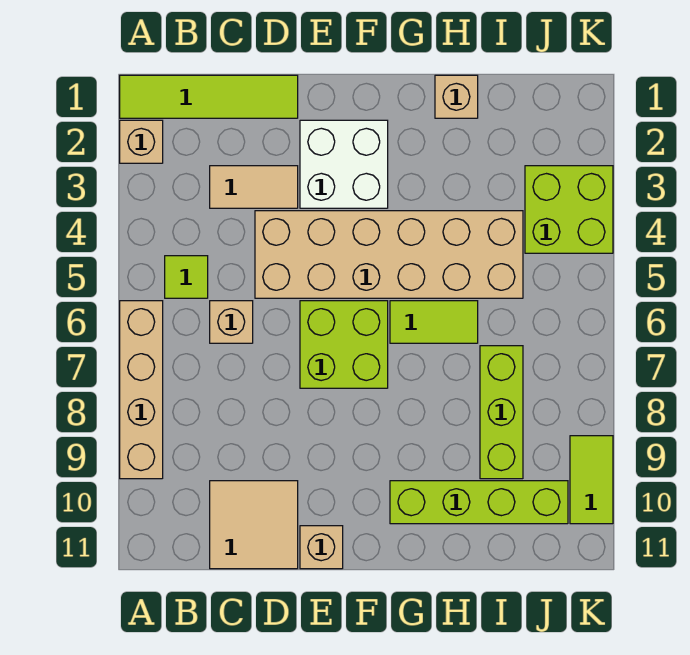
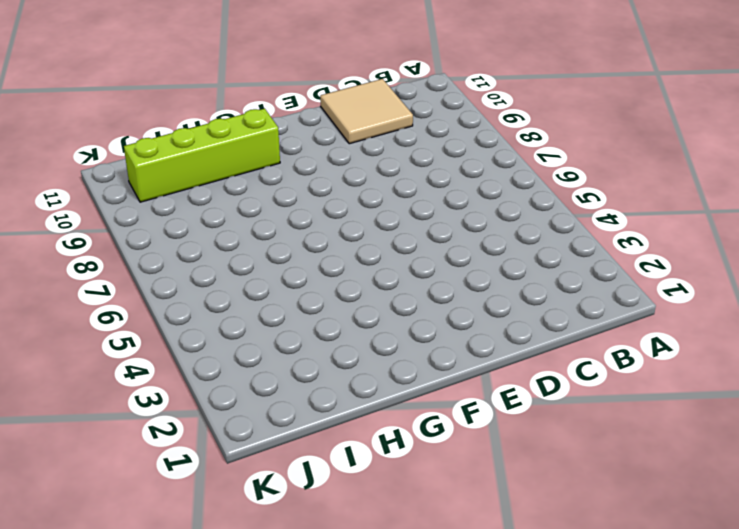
none -> lime 1x4 tile [120,75,298,118]
none -> tan 1x1 brick [120,120,163,163]
none -> tan 1x4 brick [120,301,163,479]

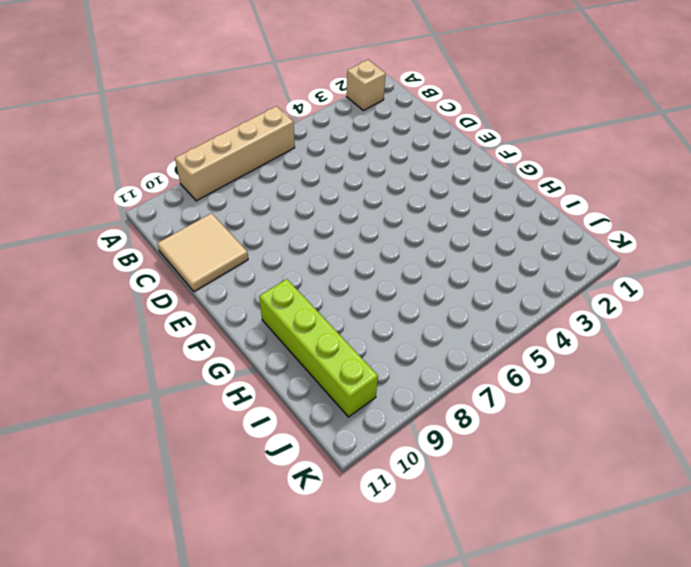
none -> lime 1x4 tile [120,75,298,118]
none -> lime 1x1 tile [165,256,208,298]
none -> tan 1x2 tile [210,166,298,208]

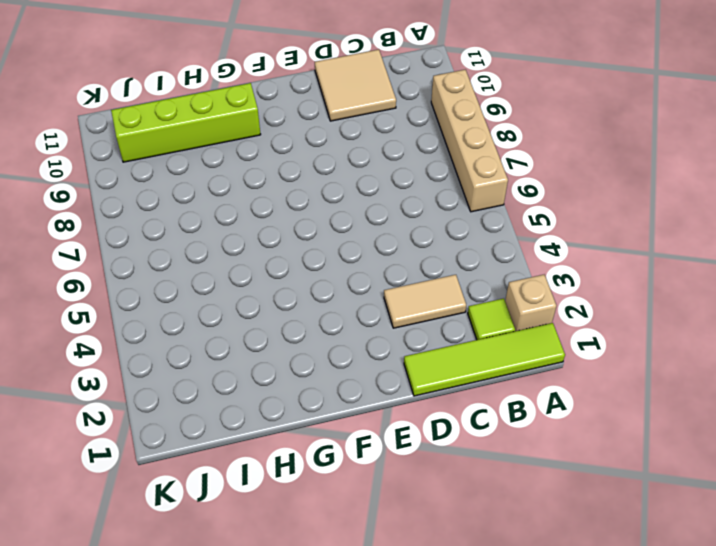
lime 1x1 tile [468,298,515,340] -> lime 1x1 tile moved to [165,256,208,298]
none -> tan 1x1 brick [210,301,253,343]
none -> tan 2x6 brick [255,211,523,298]
none -> white 2x2 brick [300,120,388,208]

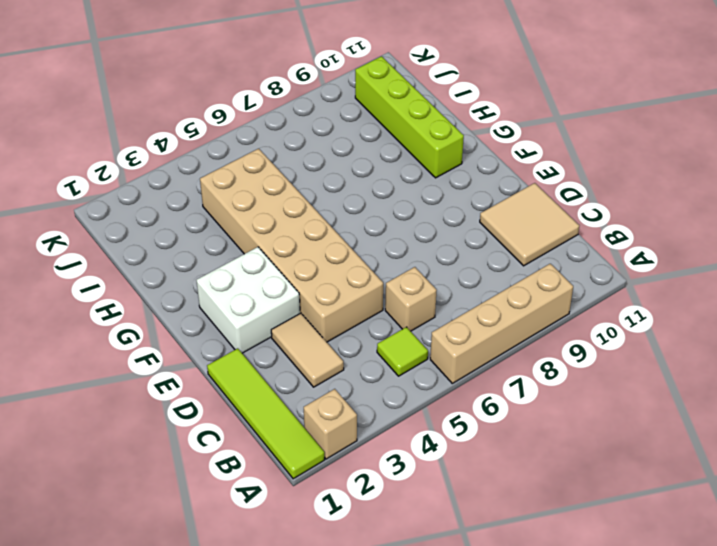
none -> lime 2x2 brick [300,301,388,388]
none -> tan 1x1 brick [300,526,343,569]
none -> lime 1x2 tile [390,301,478,343]

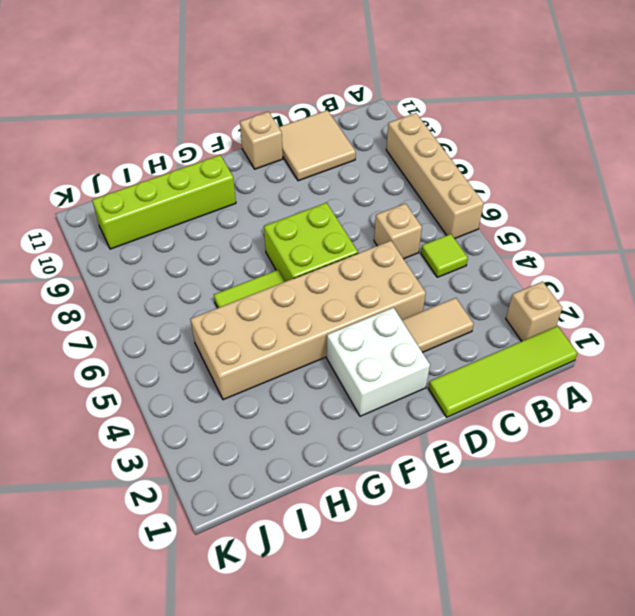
none -> tan 1x1 brick [435,75,478,118]
none -> lime 1x3 brick [480,346,523,479]
none -> lime 2x2 brick [525,166,613,253]

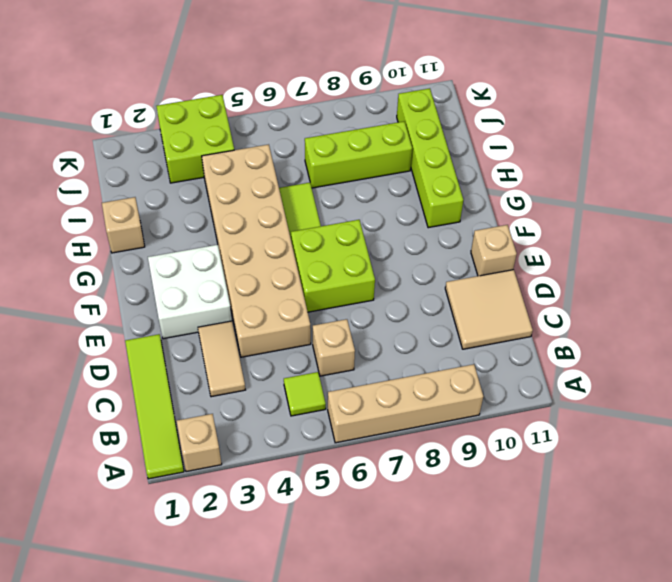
none -> lime 1x2 tile [570,436,613,524]

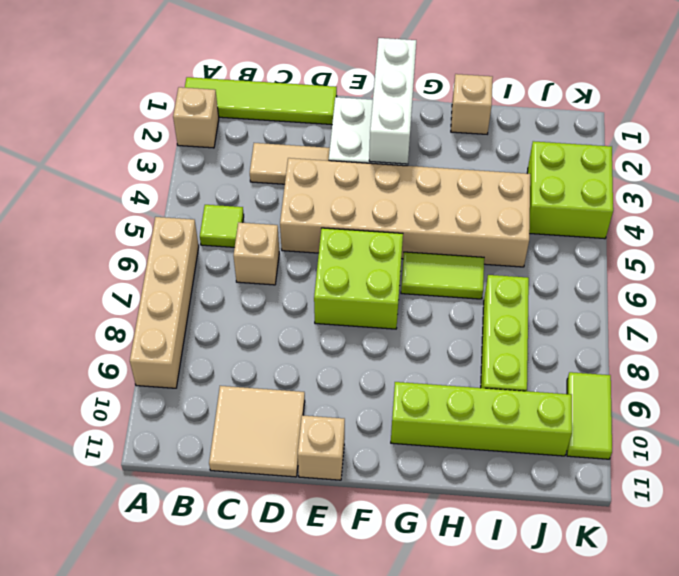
white 1x3 brick [369,38,416,164] -> none

